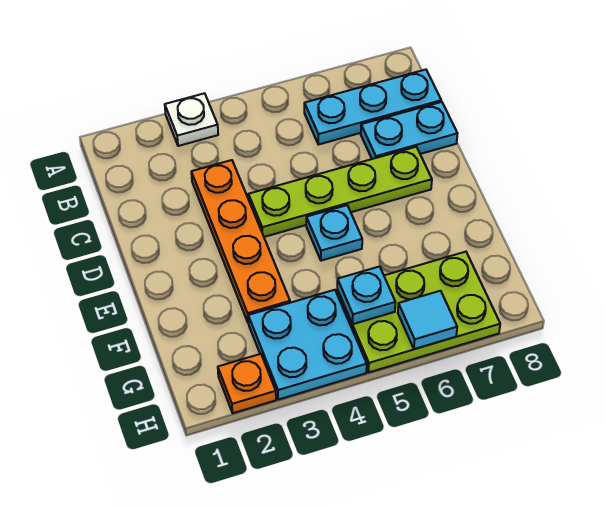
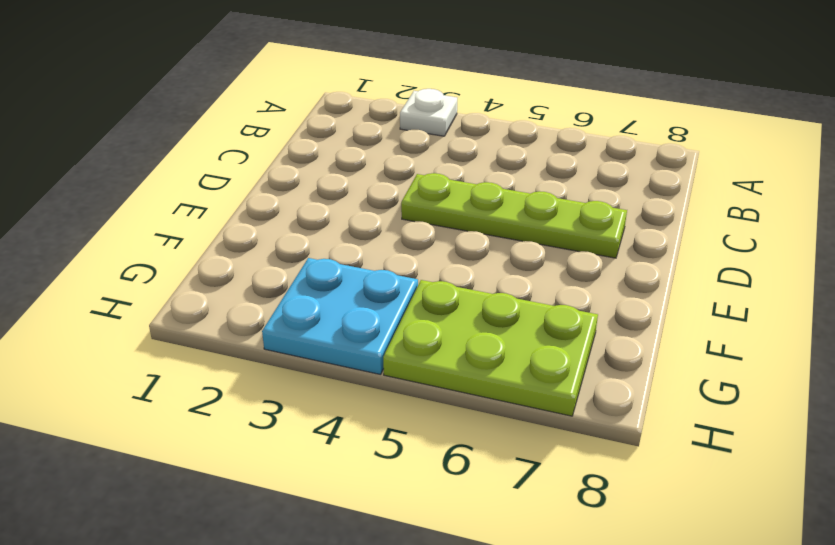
none -> cyan 1x3 plate [304,70,441,145]
none -> orange 1x4 plate [191,160,290,322]

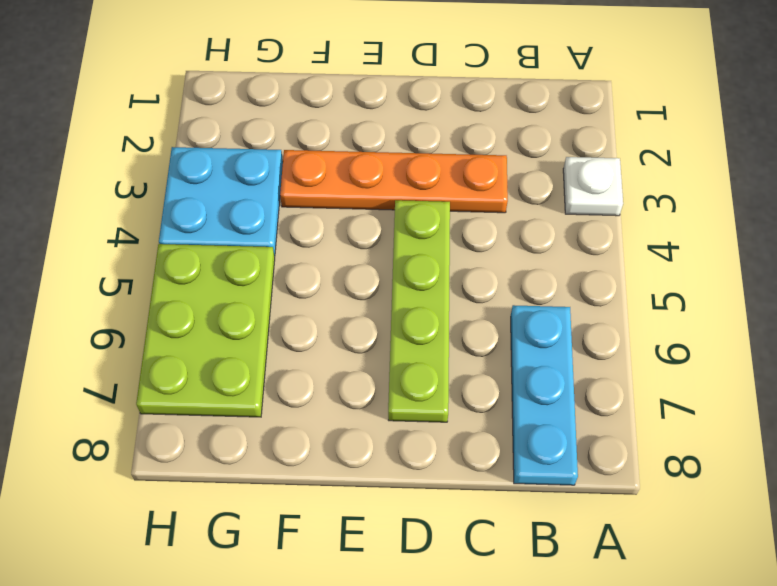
none -> cyan 1x2 plate [361,102,457,159]
none -> cyan 1x1 plate [306,205,362,261]

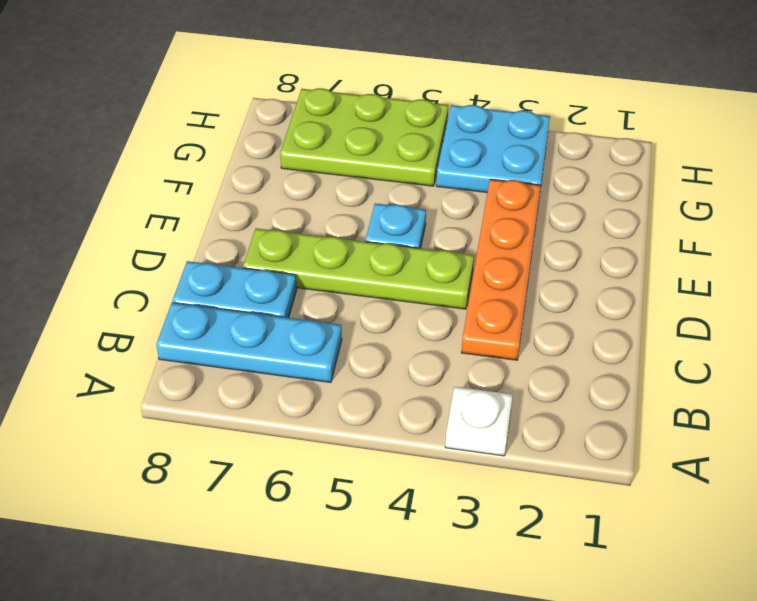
none -> orange 1x1 plate [218,354,276,413]
none -> cyan 1x1 plate [337,267,395,324]

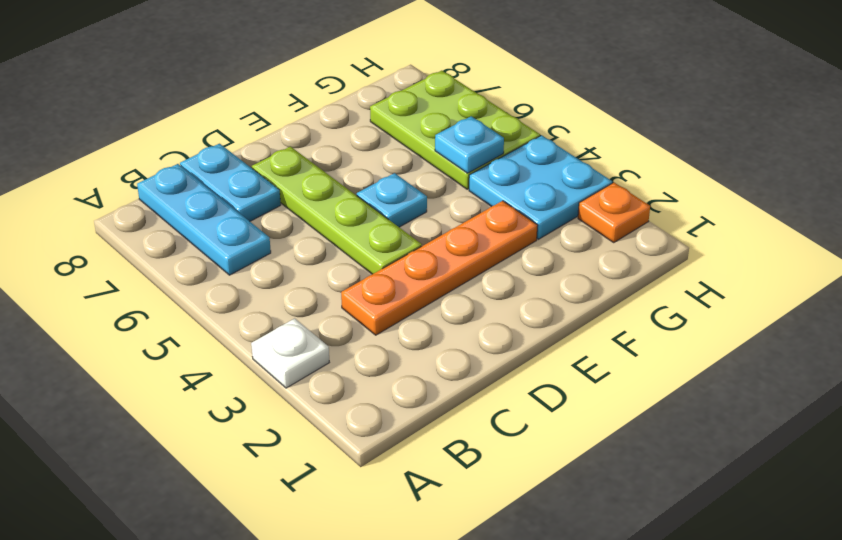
none -> cyan 1x1 tile [398,291,457,349]

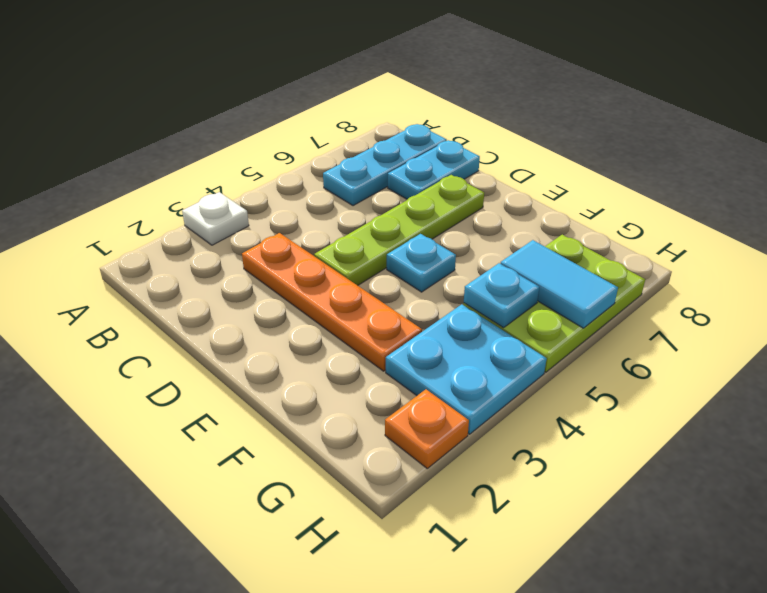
cyan 1x2 tile [500,240,618,328] -> cyan 1x1 tile [398,291,457,349]

